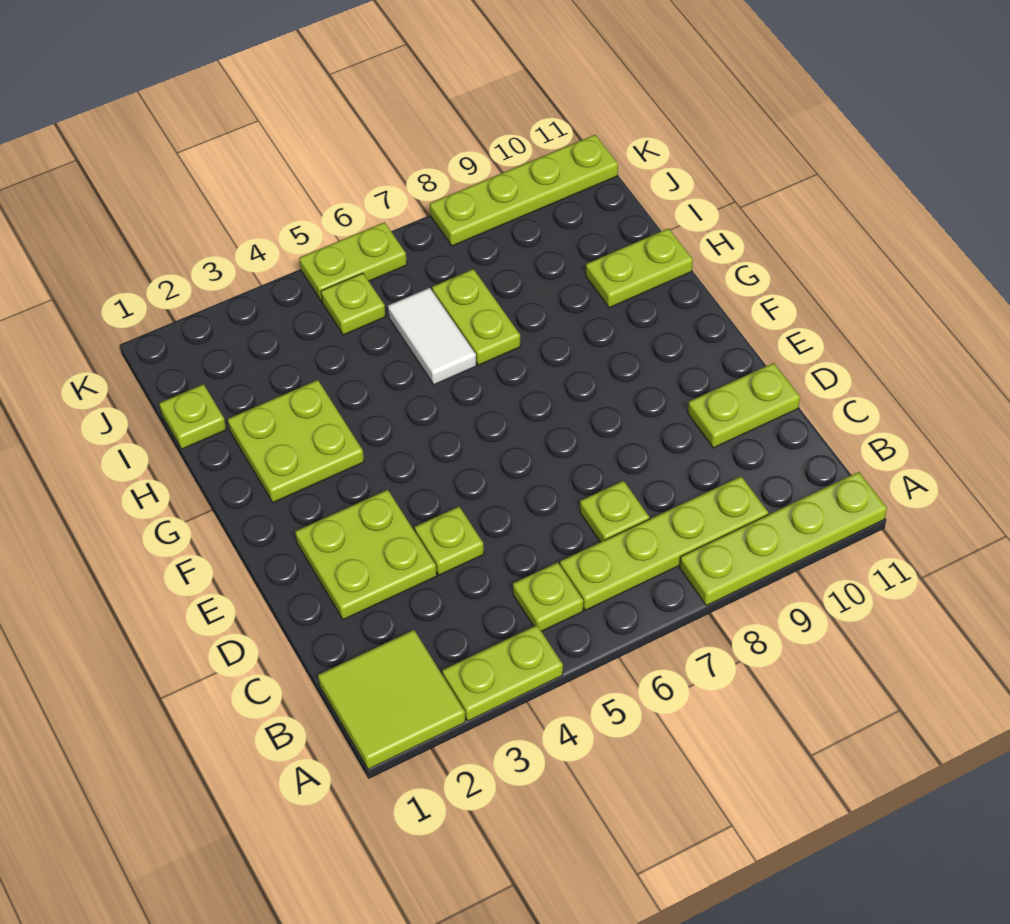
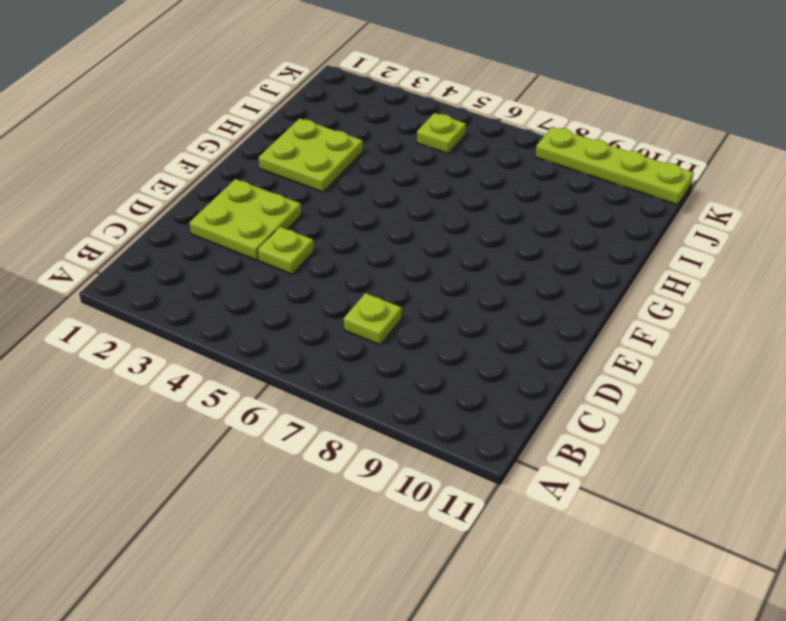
none -> lime 2x2 tile [318,630,465,769]
none -> lime 1x2 plate [442,625,563,721]
none -> lime 1x4 plate [680,472,887,606]

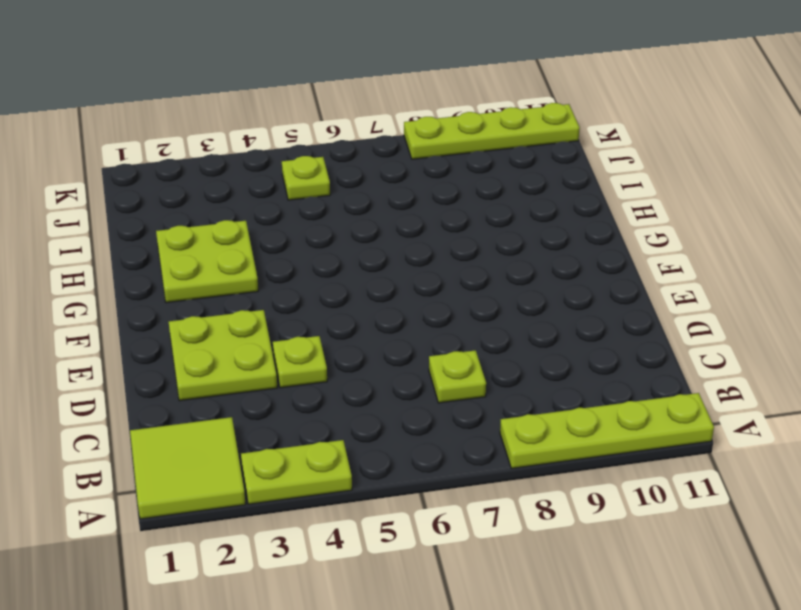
none -> lime 1x1 plate [513,562,583,631]
none -> lime 1x4 plate [560,476,768,610]
none -> lime 1x2 plate [688,363,800,448]

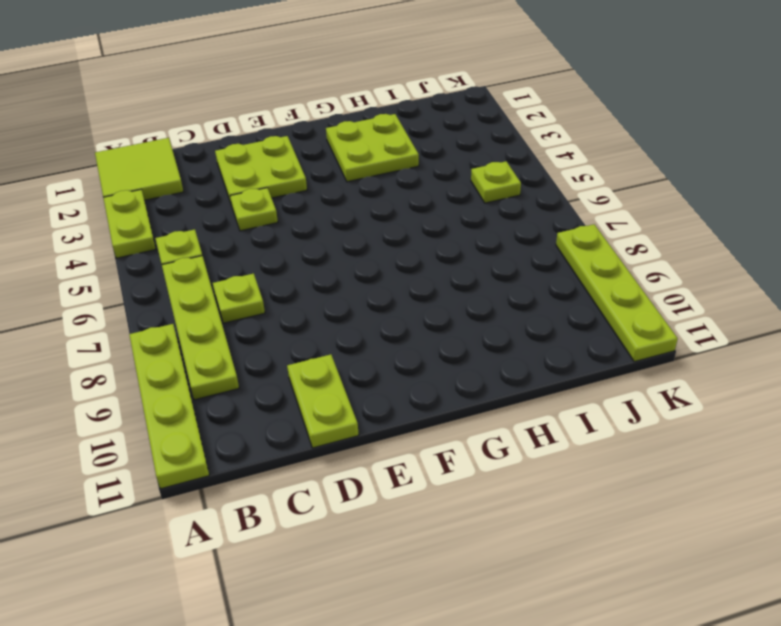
none -> white 1x2 tile [388,288,476,385]
none -> lime 1x2 plate [432,269,520,365]
none -> lime 1x2 plate [586,228,693,308]

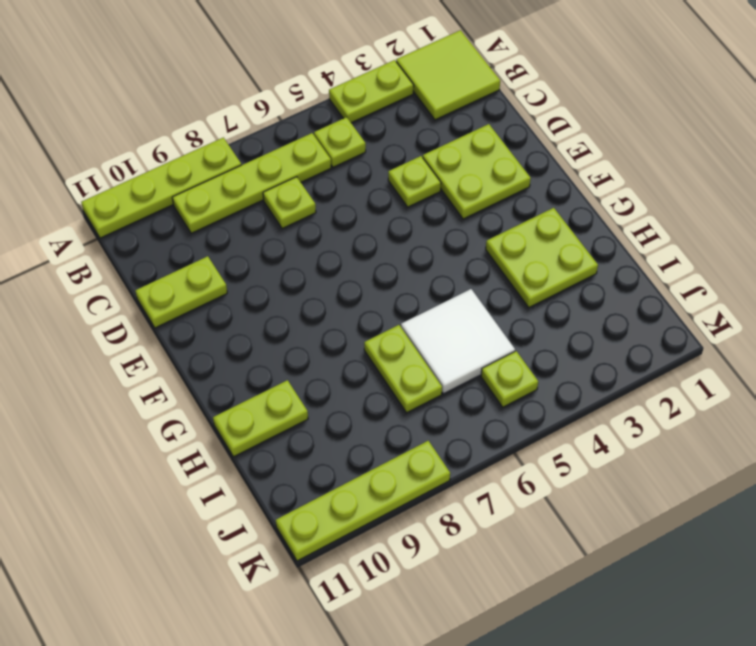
white 2x2 tile [401,289,515,394] -> white 1x2 tile [388,288,476,385]
none -> lime 1x1 plate [159,384,226,449]
none -> lime 1x2 plate [299,222,407,301]

